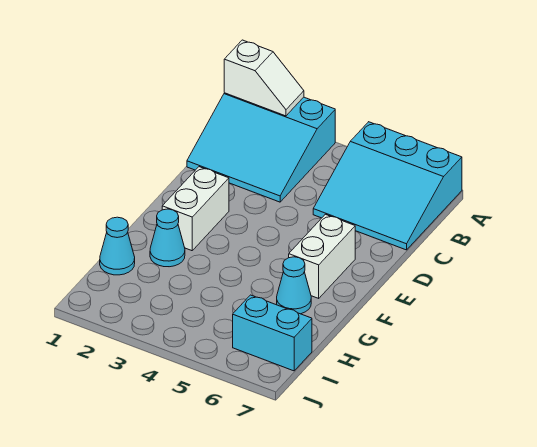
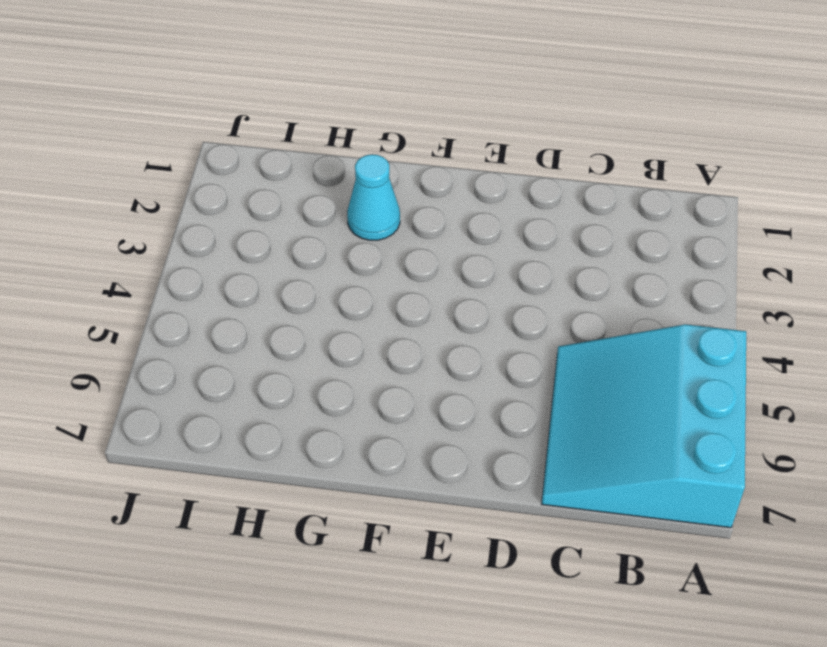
none -> cyan 3x3 slope [187,93,335,202]
none -> white 1x2 brick [162,167,229,251]

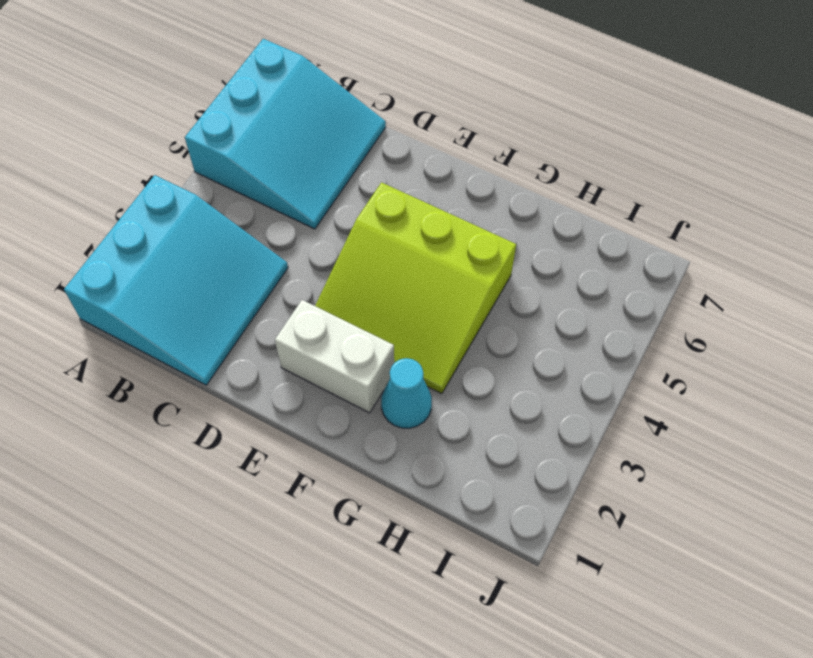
lime 3x3 slope [315,183,516,394] -> none
none -> white 1x2 brick [289,214,355,298]
none -> cyan 1x1 cone [277,257,311,314]

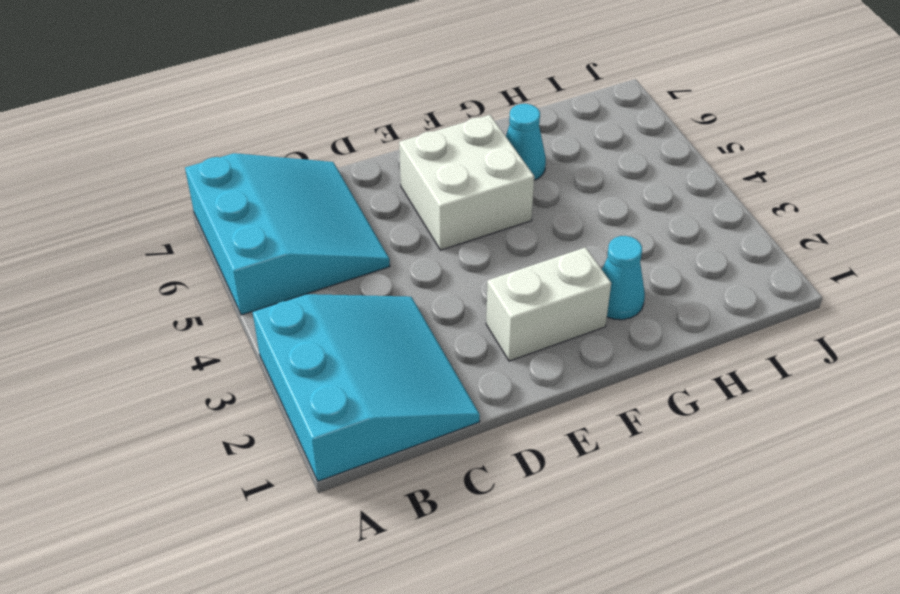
white 2x2 brick [399,115,534,250] -> white 1x2 brick [289,214,355,298]
none -> cyan 1x1 cone [100,217,135,275]
none -> cyan 1x2 brick [233,295,312,371]

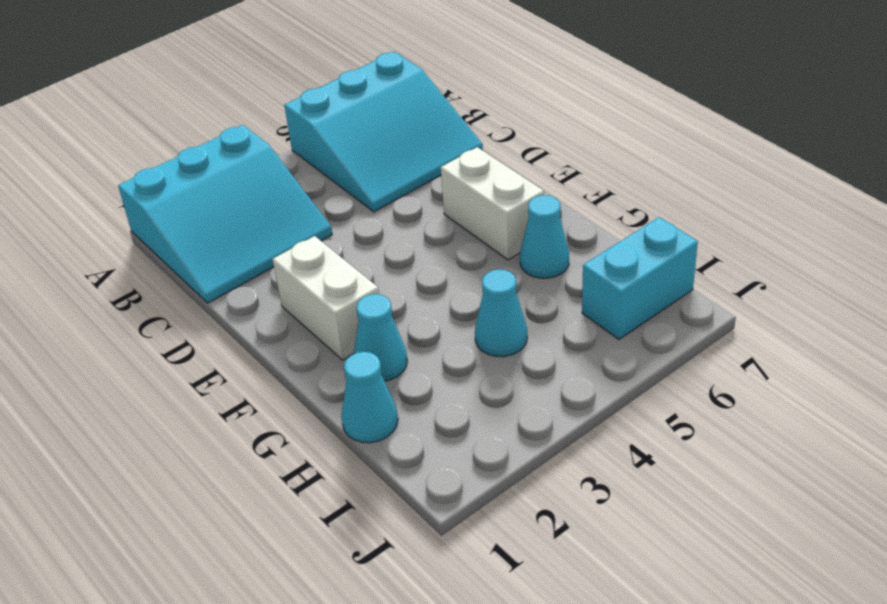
cyan 1x1 cone [475,270,527,357] -> none
none -> white 1x2 slope [224,40,304,116]

